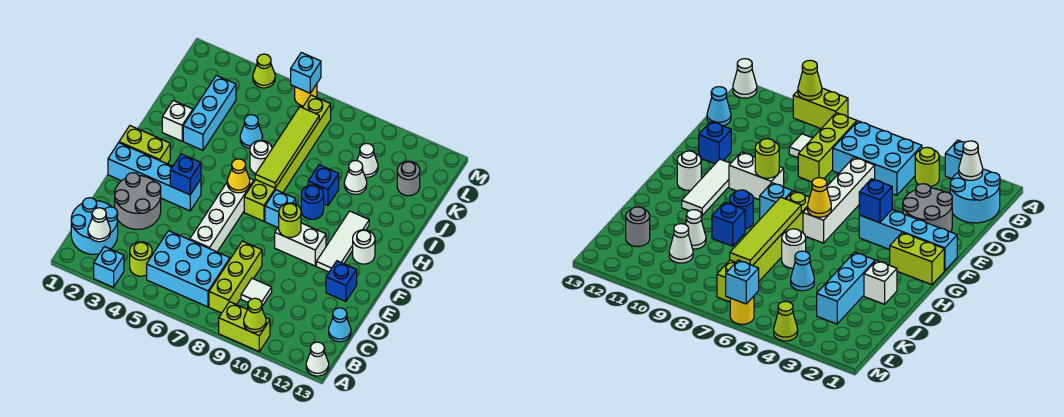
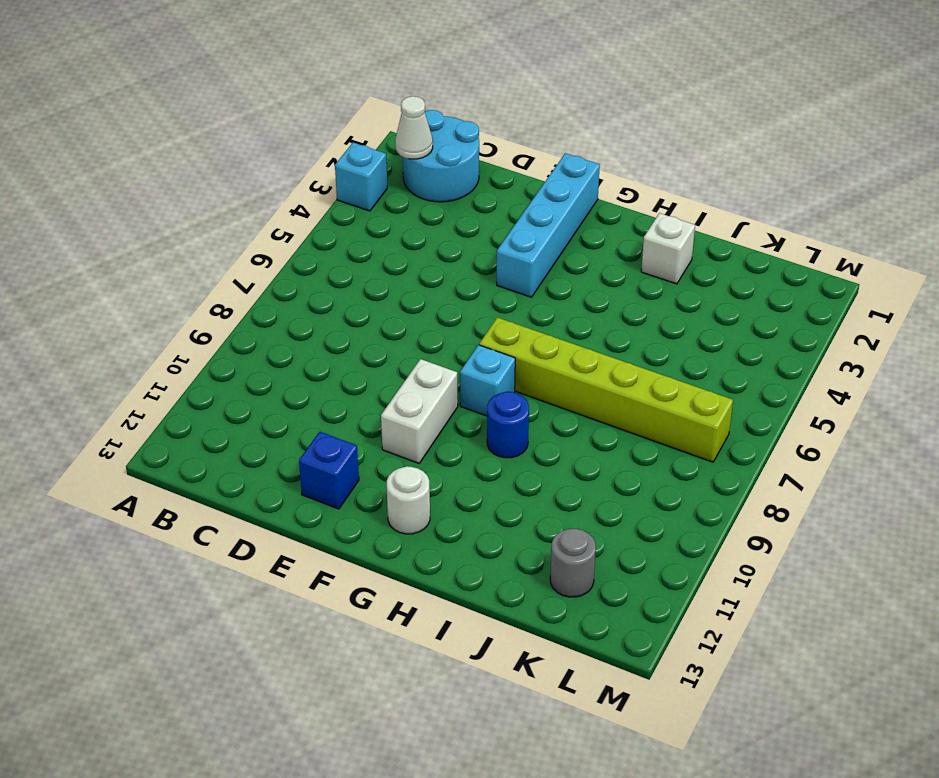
none -> lime 1x2 brick [219,302,270,351]
none -> white 1x1 cone [306,342,329,376]
none -> lime 1x1 round brick [130,242,152,276]
none -> cyan 2x3 brick [147,231,230,307]

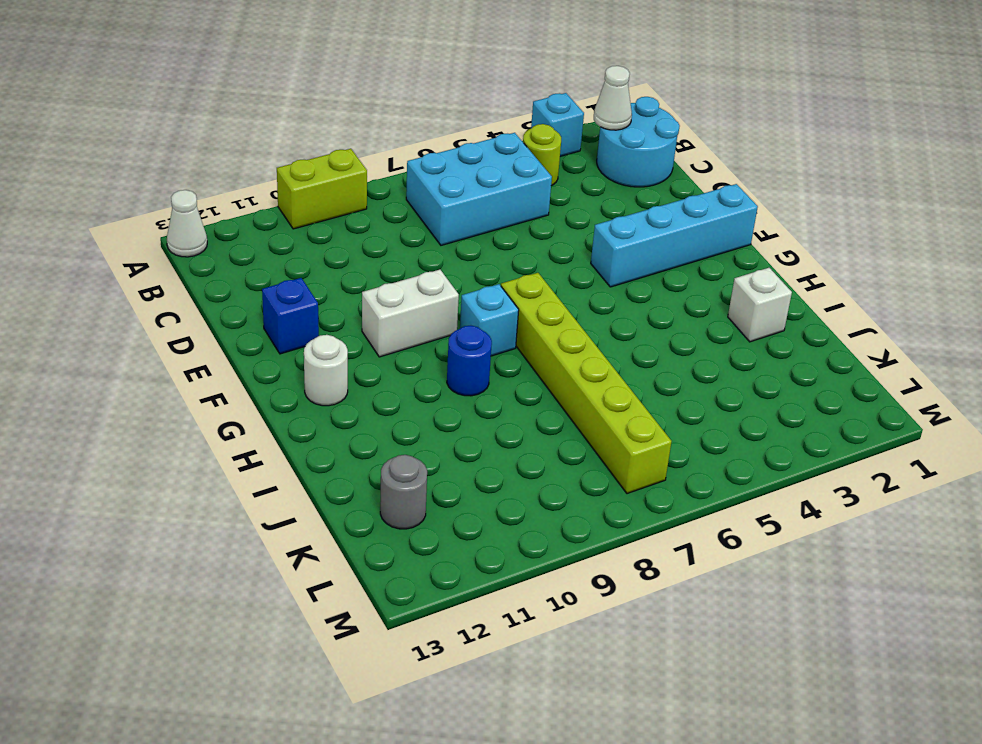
none -> lime 1x3 brick [209,241,262,313]
none -> white 1x1 tile [241,278,272,306]
none -> cyan 1x1 cone [329,308,351,342]
none -> grey 2x2 round brick [115,173,161,229]

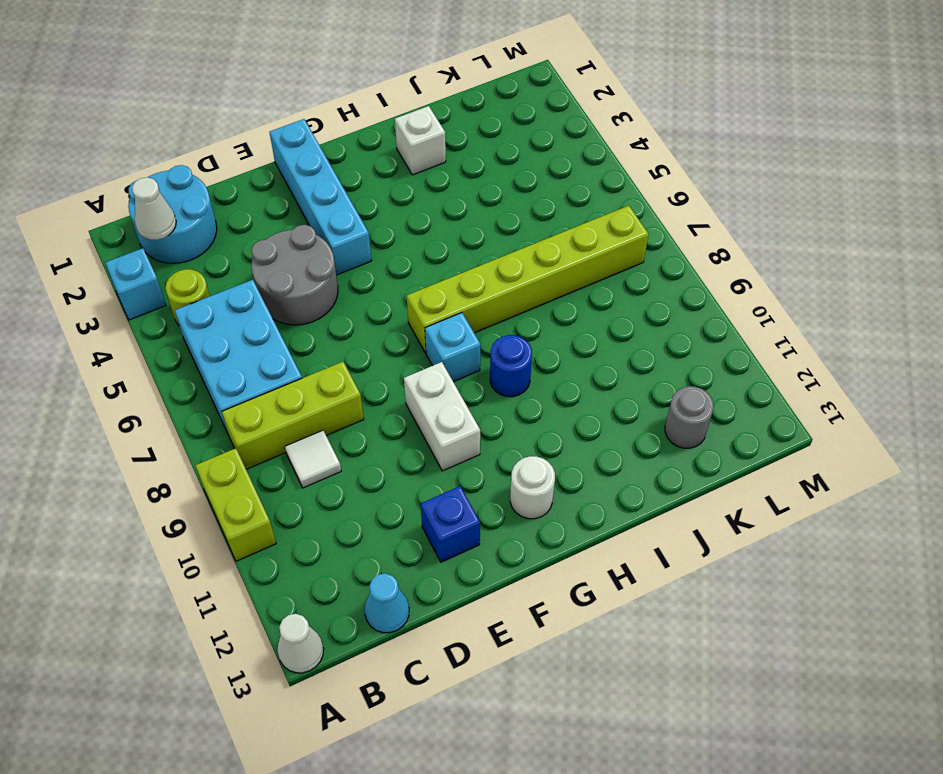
grey 2x2 round brick [252,225,338,325] -> grey 2x2 round brick moved to [115,173,161,229]
none -> white 1x4 brick [190,178,254,252]
none -> white 1x3 tile [316,211,369,272]
none -> lime 1x2 brick [119,126,170,164]
none -> cyan 1x3 brick [183,75,236,150]

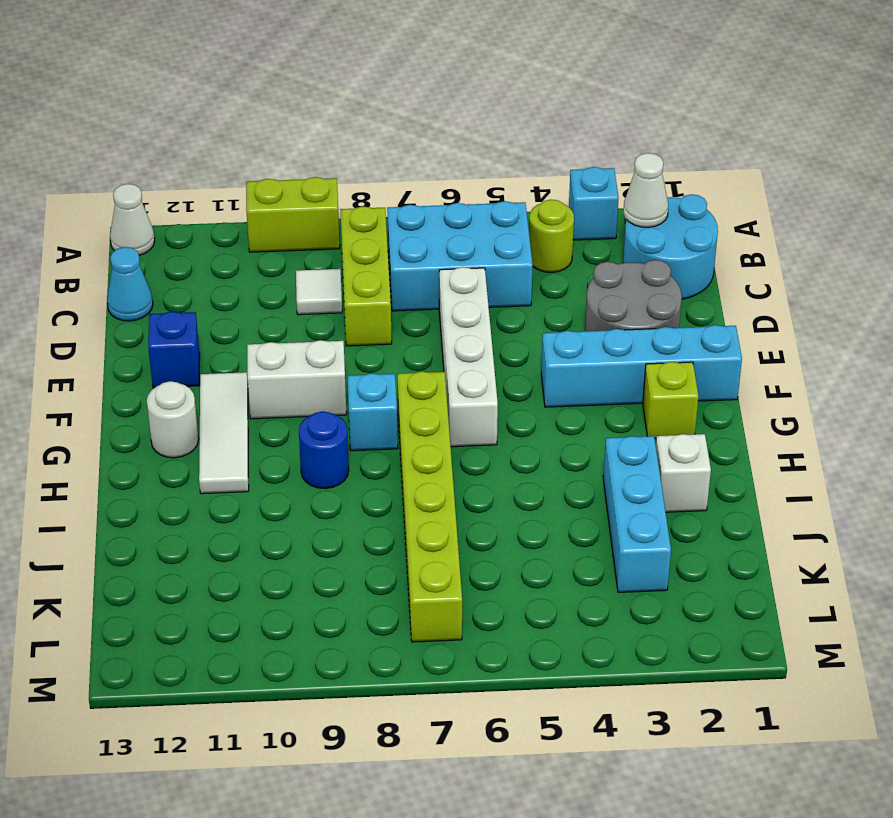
lime 1x1 brick [643,362,699,439] -> lime 1x2 brick [119,126,170,164]
none -> white 1x1 round brick [250,140,272,174]
none -> blue 1x1 brick [308,165,339,205]
none -> cyan 1x1 cone [240,115,263,148]
none -> white 1x1 cone [344,161,367,194]

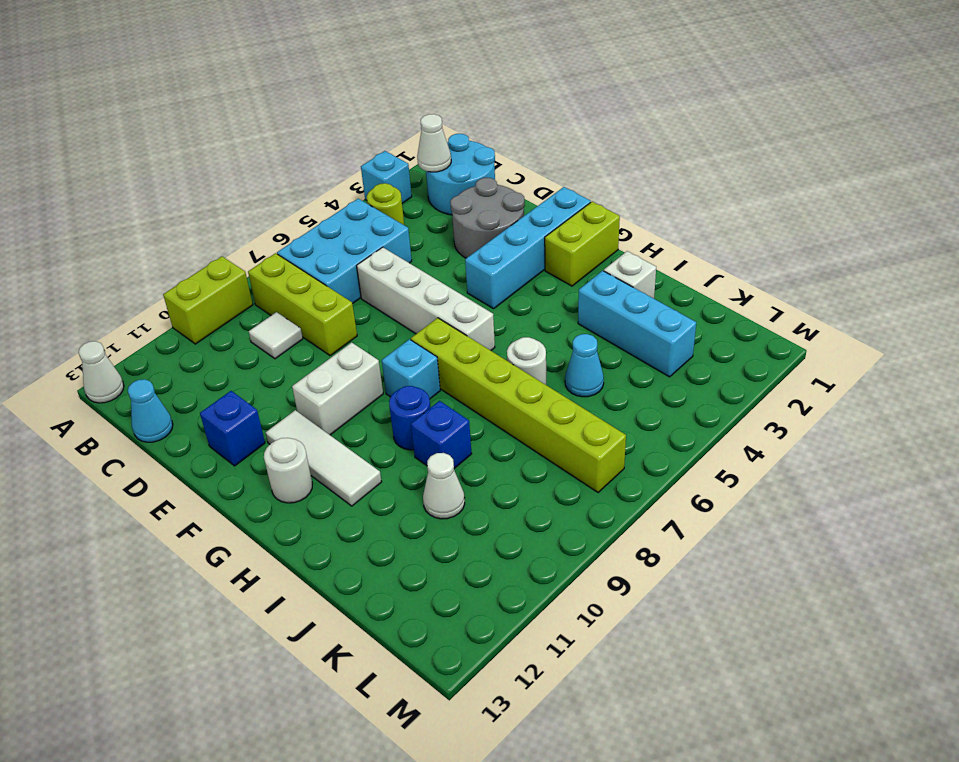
none -> white 1x1 cone [357,143,378,177]
none -> grey 1x1 round brick [397,161,420,196]
none -> lime 1x1 cone [253,54,275,88]
none -> yellow 1x1 round brick [295,84,317,106]

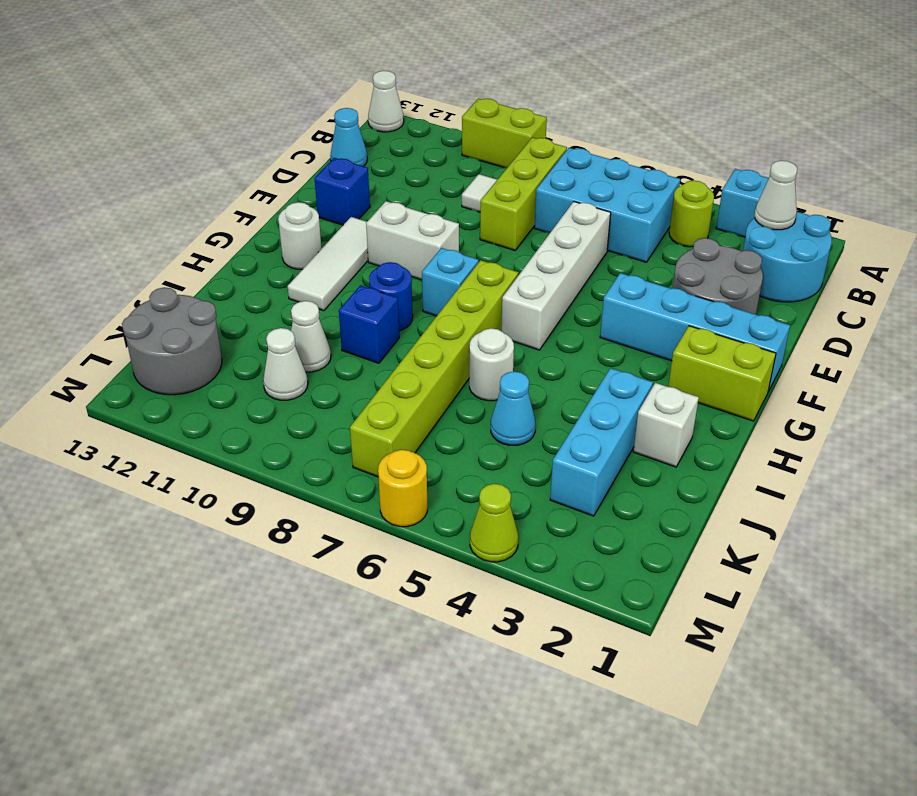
grey 2x2 round brick [122,287,222,395] -> grey 1x1 round brick [397,161,420,196]
none -> lime 1x1 cone [244,298,266,332]
none -> blue 1x1 brick [170,154,201,195]
none -> lime 1x1 round brick [279,203,301,237]
none -> yellow 1x1 cone [227,159,250,193]

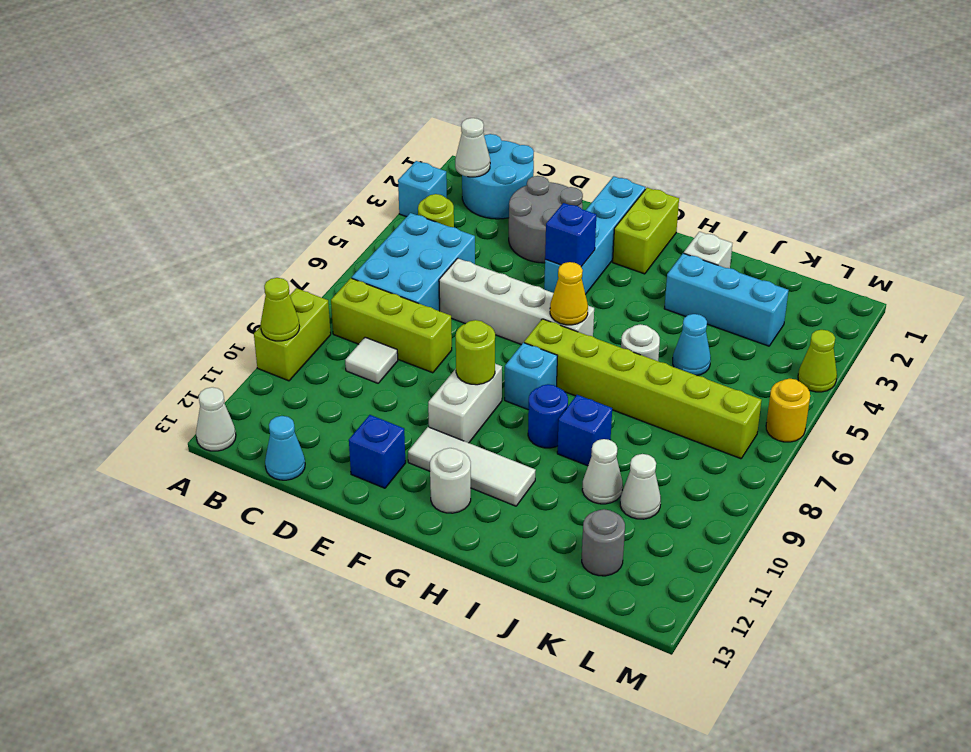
none -> lime 1x4 tile [255,107,319,188]
none -> cyan 1x1 brick [291,53,321,93]

